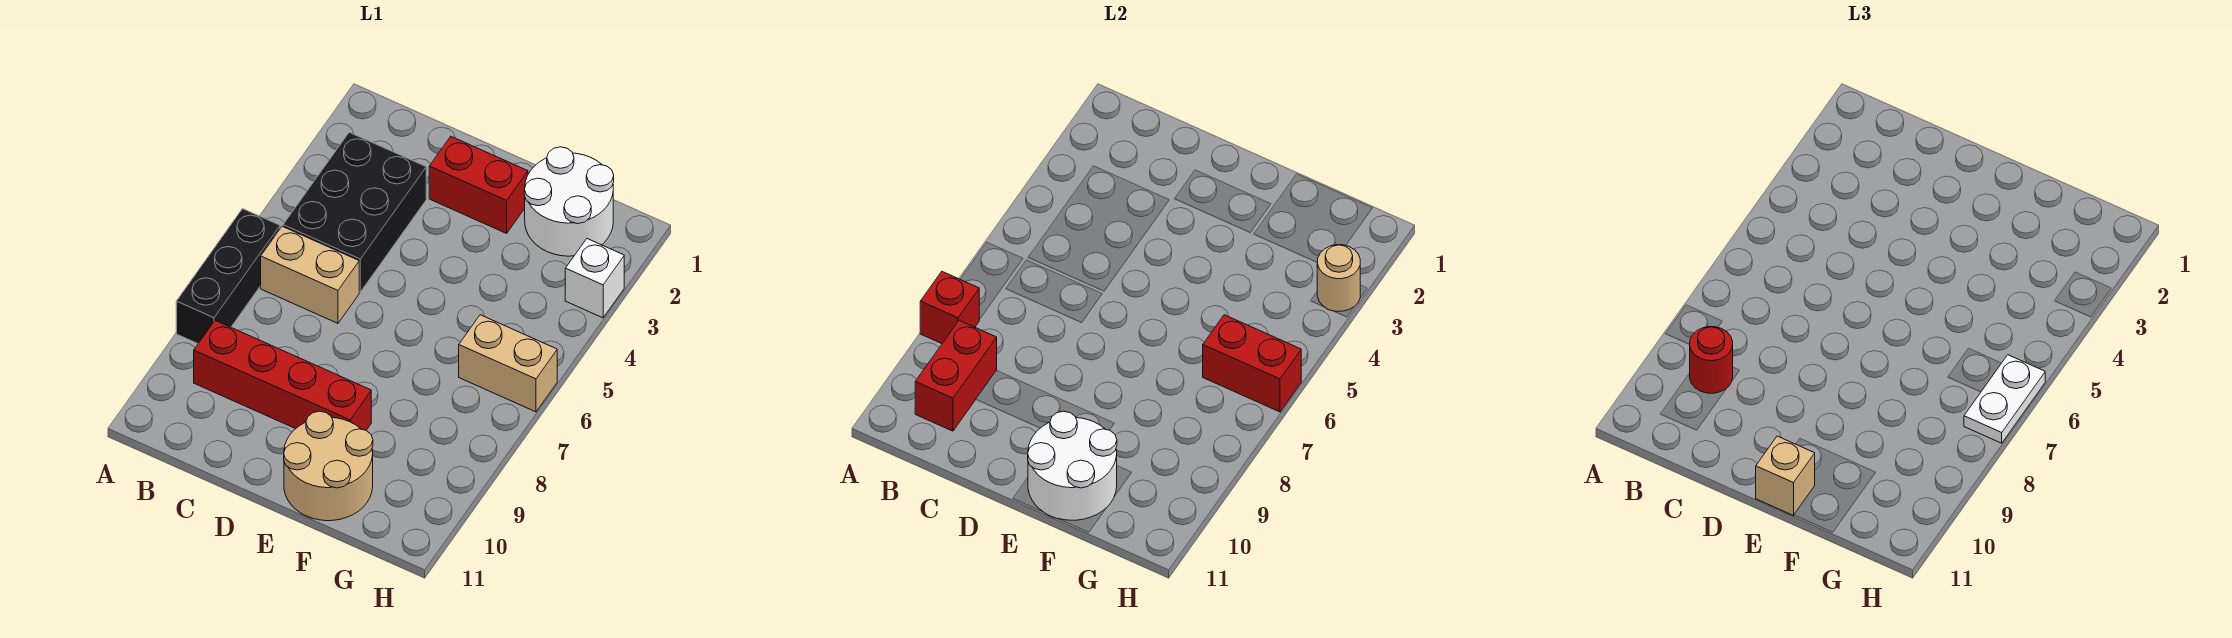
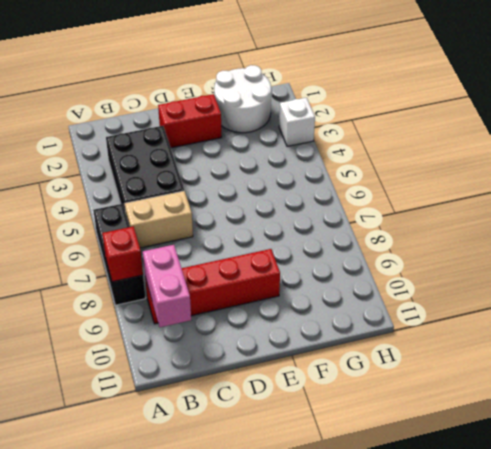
pink 1x2 brick [143,245,191,327] -> red 1x2 brick [915,320,997,431]
none -> tan 2x2 round brick [284,411,373,521]
none -> tan 1x2 brick [459,315,557,412]
none -> white 2x2 round brick [1028,411,1117,520]

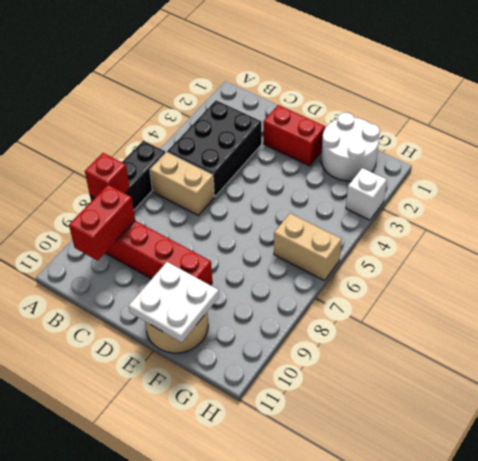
white 2x2 plate [129,262,219,342] -> white 2x2 round brick [1028,411,1117,520]
none -> red 1x2 brick [1203,315,1301,412]
none -> tan 1x1 round brick [1317,245,1360,311]
none -> red 1x1 round brick [1689,327,1733,393]

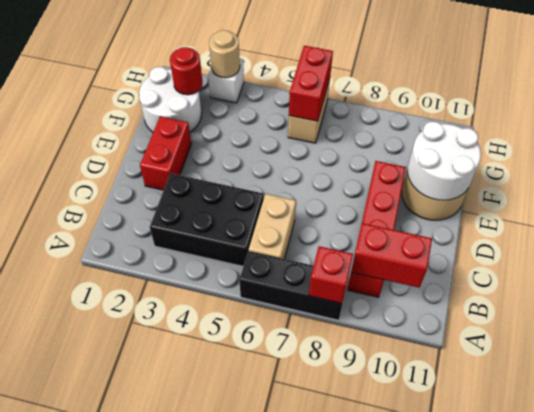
red 1x1 round brick [170,47,203,95] -> red 1x1 round brick moved to [1689,327,1733,393]
none -> tan 1x1 brick [1756,436,1815,516]
none -> white 1x2 plate [1964,355,2045,443]

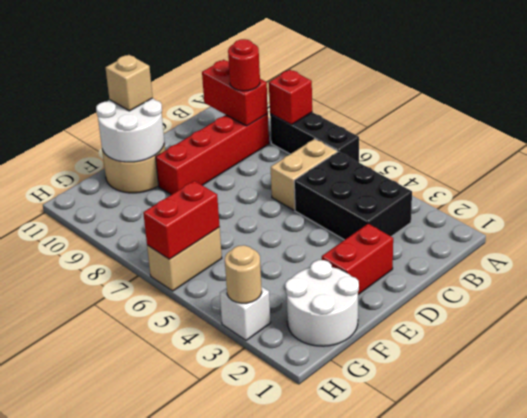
none -> white 1x2 plate [1964,355,2045,443]

